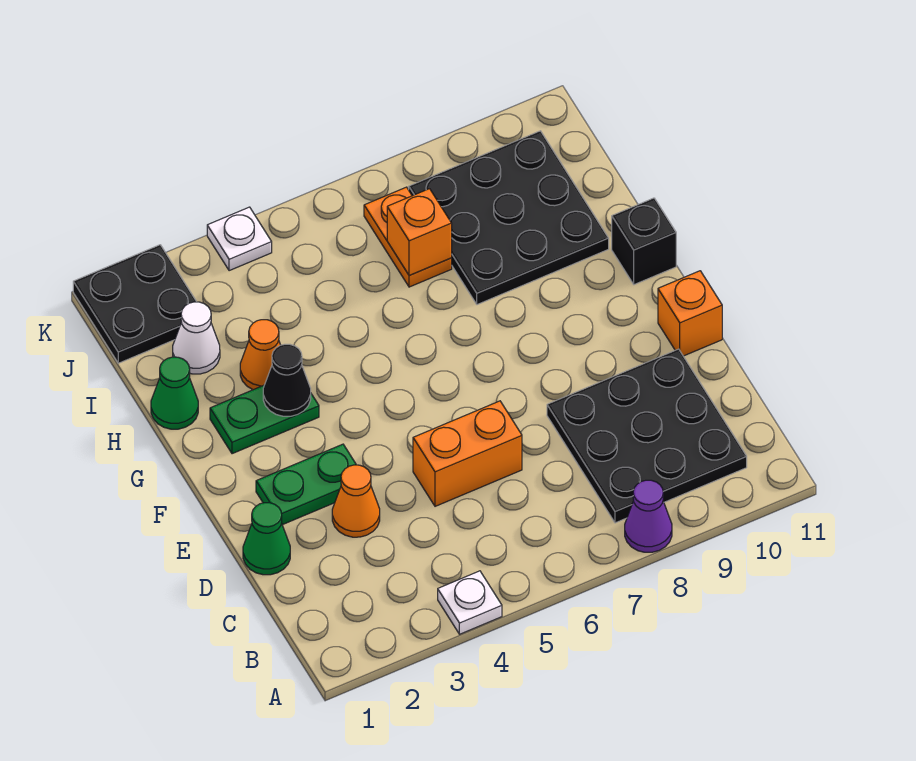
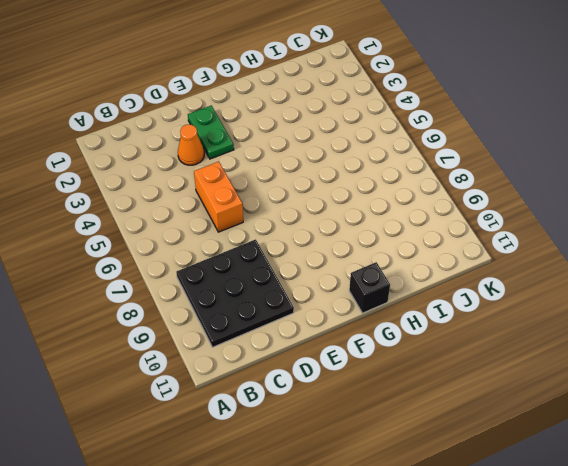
none -> white 1x1 plate [438,571,502,634]
none -> purple 1x1 cone [625,480,672,552]
none -> green 1x1 cone [243,503,290,575]

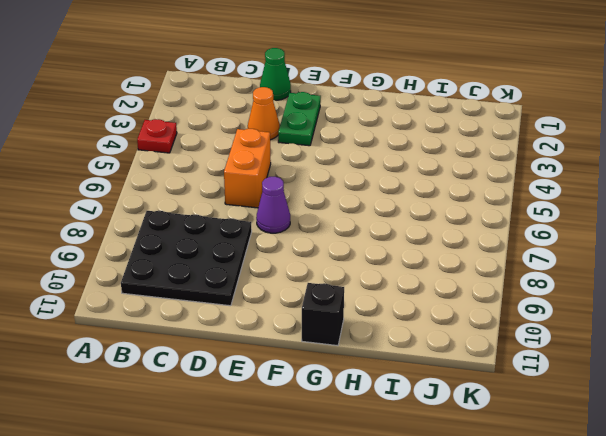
red 1x1 plate [137,119,177,153] -> white 1x1 plate [438,571,502,634]
purple 1x1 cone [256,177,290,233] -> purple 1x1 cone moved to [625,480,672,552]
none -> orange 1x1 brick [658,271,722,356]
none -> green 1x2 plate [210,385,319,454]
none -> green 1x1 cone [151,357,198,429]

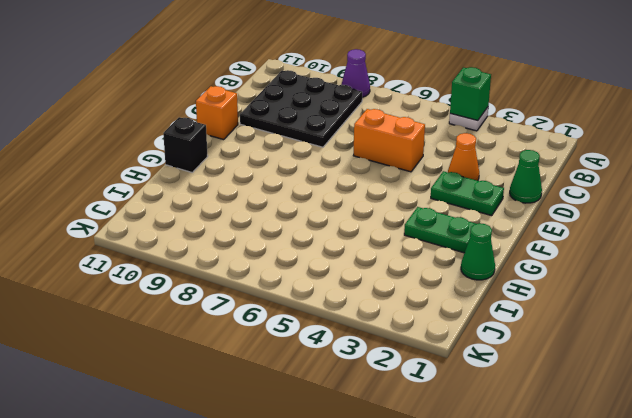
green 1x1 brick [450,67,491,121] -> none
none -> orange 1x1 cone [240,320,280,390]
none -> black 3x3 plate [409,131,609,305]
none -> white 1x1 cone [173,302,220,374]

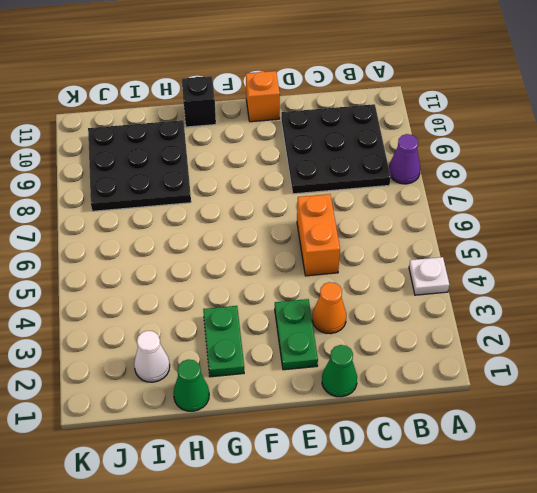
none -> orange 1x1 cone [240,320,280,390]
none -> orange 1x2 plate [364,187,452,287]
none -> black 2x2 plate [73,245,196,363]

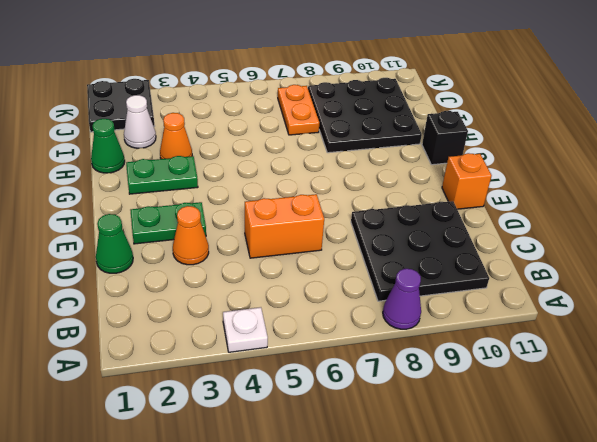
none -> white 1x1 plate [207,207,272,271]
none -> black 1x1 cone [263,344,311,416]
none -> orange 1x1 brick [387,189,452,276]

